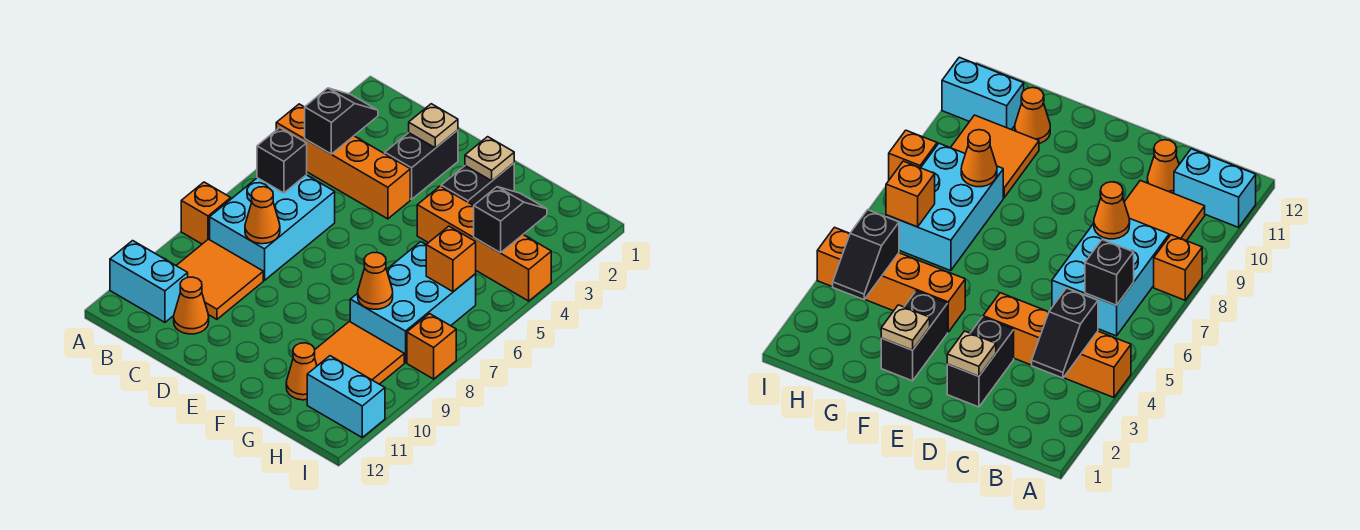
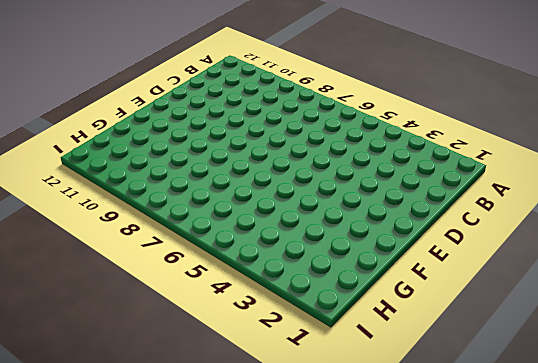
none -> orange 1x4 brick [276,104,410,219]
none -> orange 1x1 brick [181,182,231,244]
none -> cyan 1x2 brick [110,241,188,322]

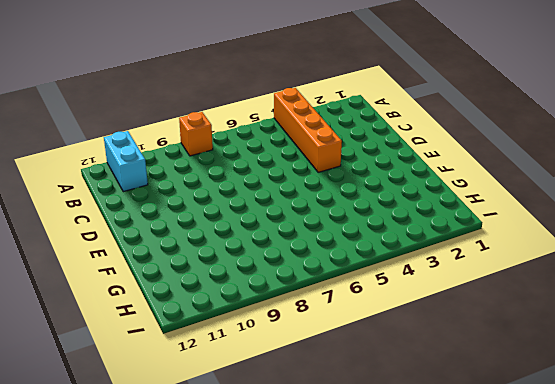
none -> cyan 2x3 brick [210,175,335,280]
none -> orange 2x2 tile [176,239,263,319]
none -> orange 1x1 cone [174,277,209,334]

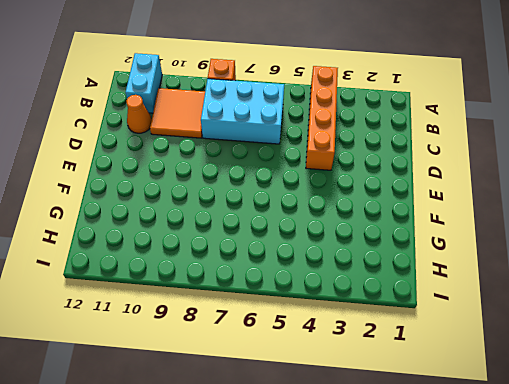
none -> black 1x2 brick [385,130,458,199]
none -> black 1x2 brick [441,163,514,206]
none -> orange 1x4 brick [417,186,551,301]

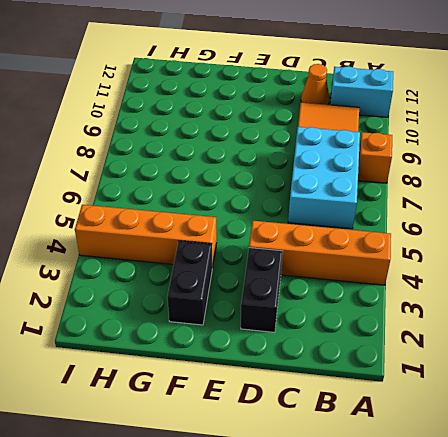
none -> cyan 2x3 brick [350,242,476,363]
none -> orange 2x2 tile [315,322,404,384]
none -> orange 1x1 cone [286,343,317,400]

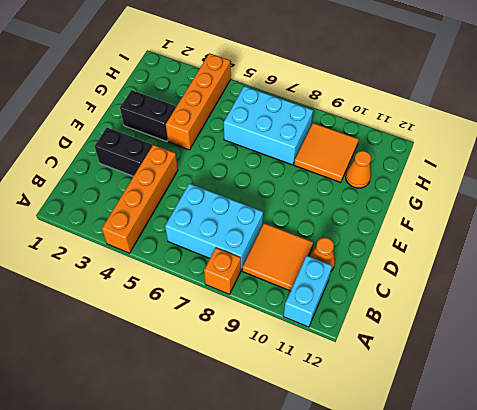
none -> cyan 1x2 brick [307,356,385,437]
none -> orange 1x1 brick [407,314,456,379]
none -> black 1x2 slope [305,88,378,154]

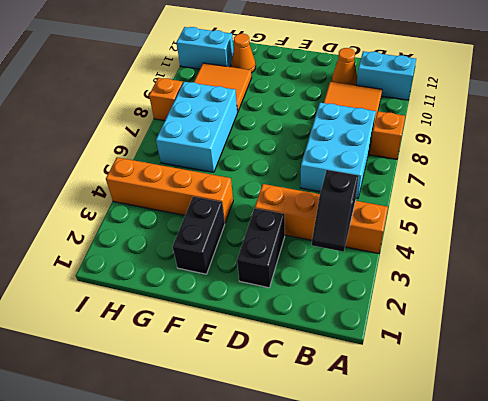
none -> black 1x1 brick [257,128,307,193]
none -> orange 1x1 cone [245,187,280,244]
none -> tan 1x1 plate [409,104,458,148]

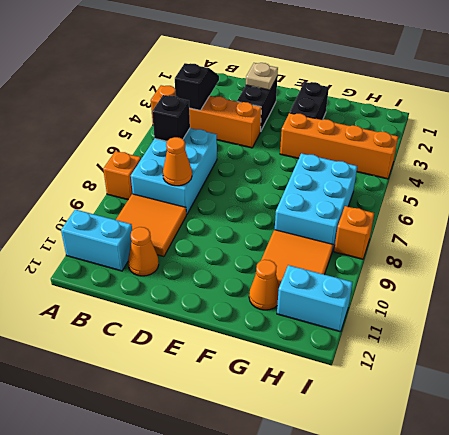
none -> tan 1x1 plate [465,137,514,181]
none -> orange 1x1 cone [358,253,393,309]
none -> black 1x2 slope [474,187,547,253]

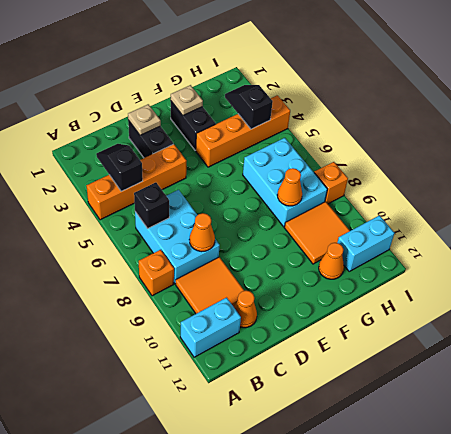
none -> orange 1x1 brick [426,226,476,292]

